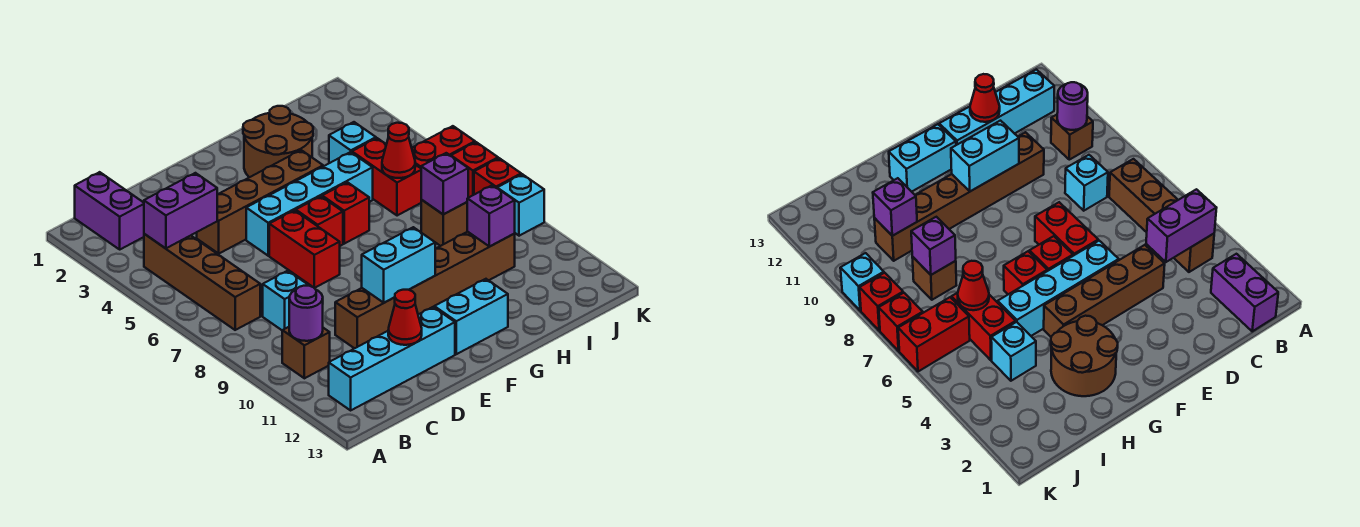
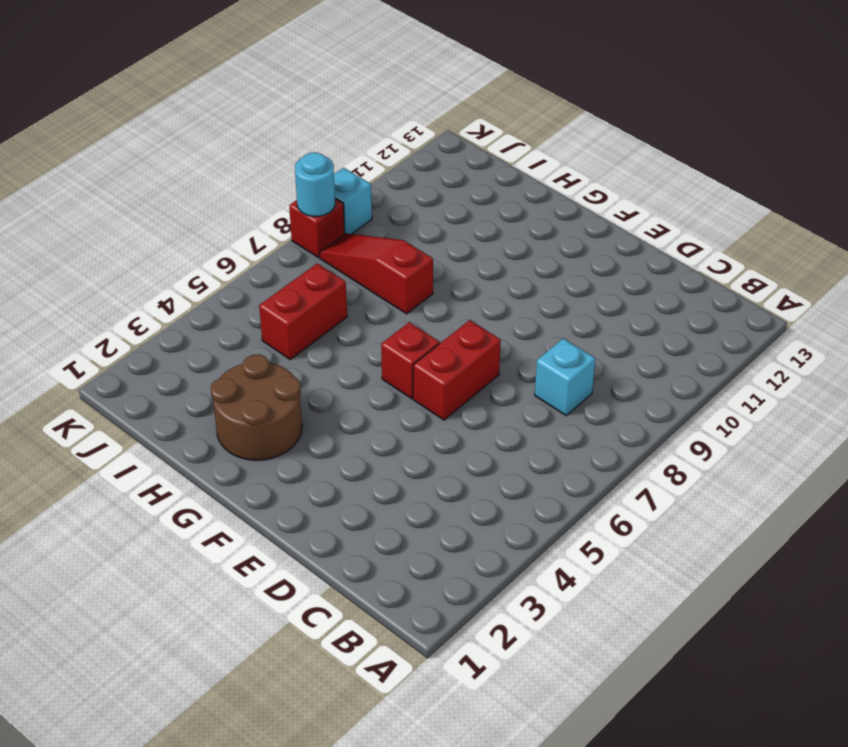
red 1x3 slope [320,233,433,314] -> brown 1x1 brick [421,200,468,246]
cyan 1x1 round brick [295,153,335,217] -> none
none -> purple 1x2 brick [75,172,144,249]
none -> brown 1x4 brick [144,234,260,330]
none -> brown 1x1 brick [282,327,330,378]

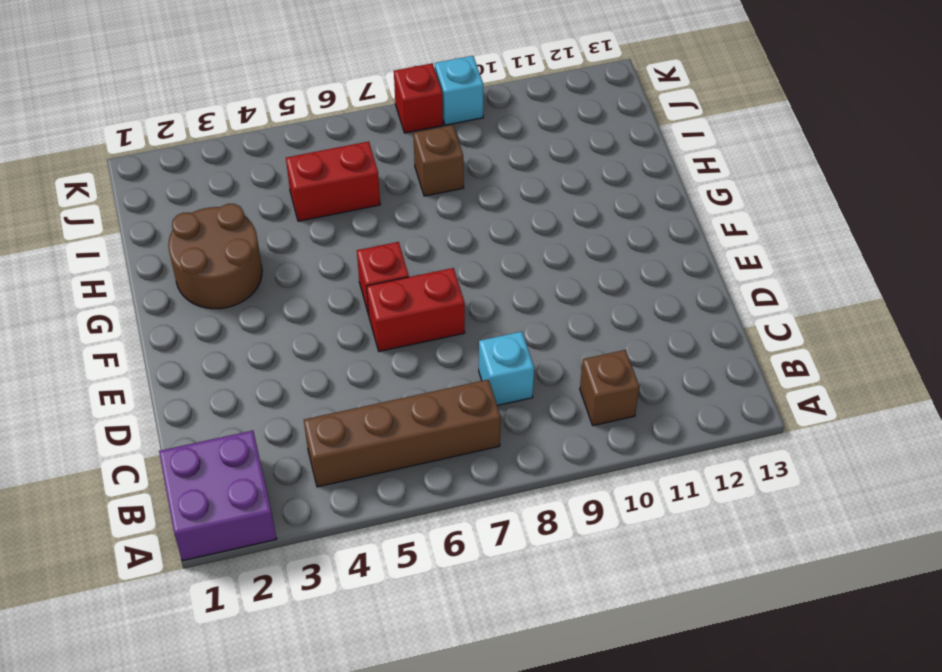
purple 2x2 brick [159,431,276,561] -> purple 1x2 brick [75,172,144,249]
none -> cyan 1x4 brick [329,307,455,410]
none -> brown 1x4 brick [197,150,323,254]
none -> brown 1x6 brick [335,232,515,348]

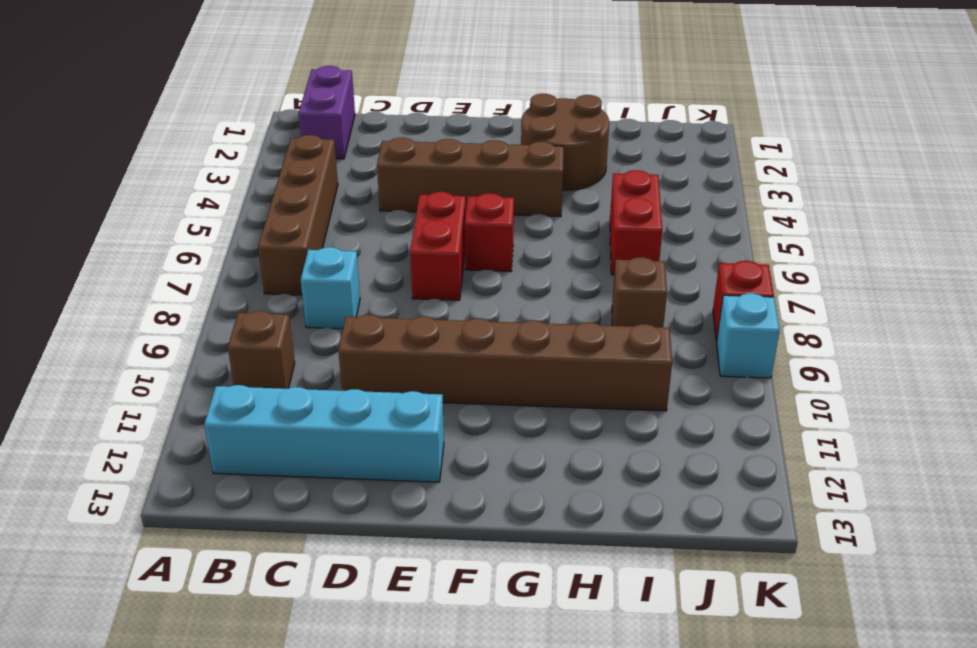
none -> cyan 1x4 brick [246,152,373,256]
none -> cyan 1x2 brick [434,279,508,354]
none -> red 1x1 brick [322,182,369,244]

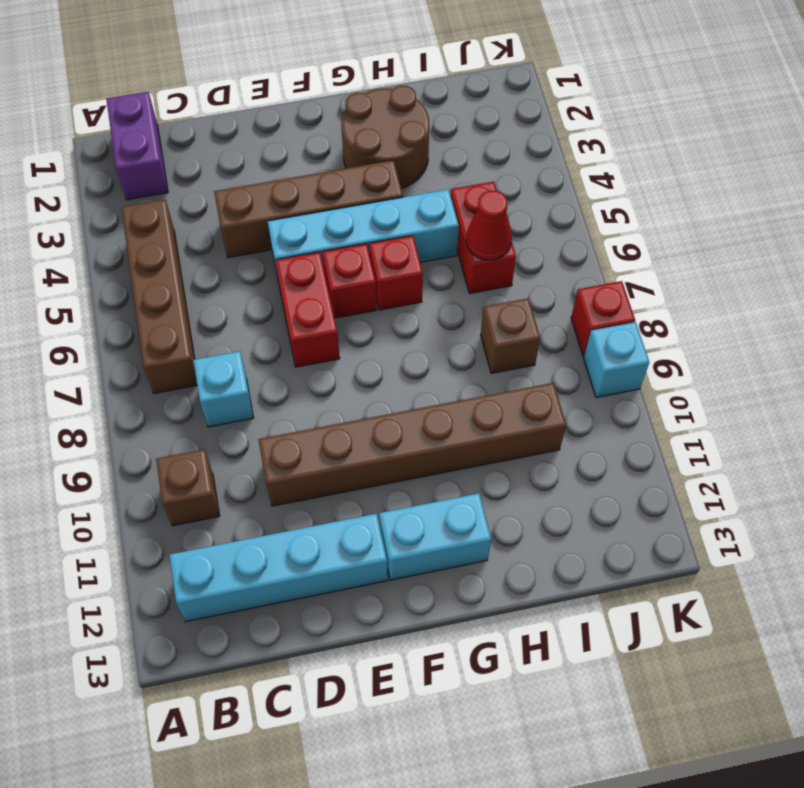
none -> cyan 1x1 brick [329,122,376,163]
none -> red 1x2 brick [412,126,475,168]
none -> red 1x1 brick [451,142,498,198]

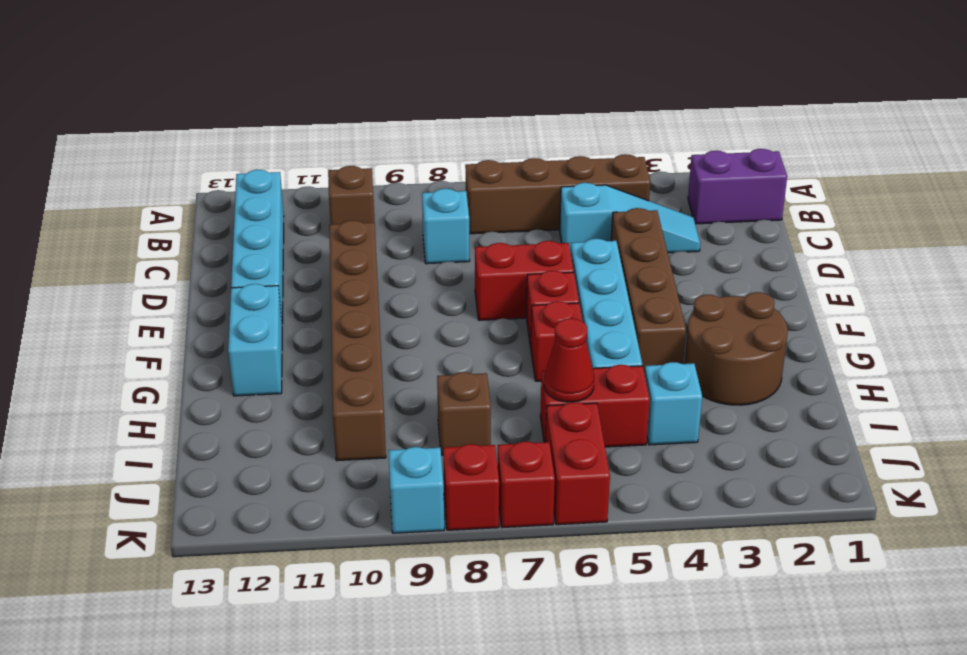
cyan 1x3 slope [560,183,700,253] -> none
none -> purple 1x2 brick [144,173,217,248]
none -> purple 1x1 round brick [289,286,323,341]
none -> red 1x1 cone [388,290,422,345]

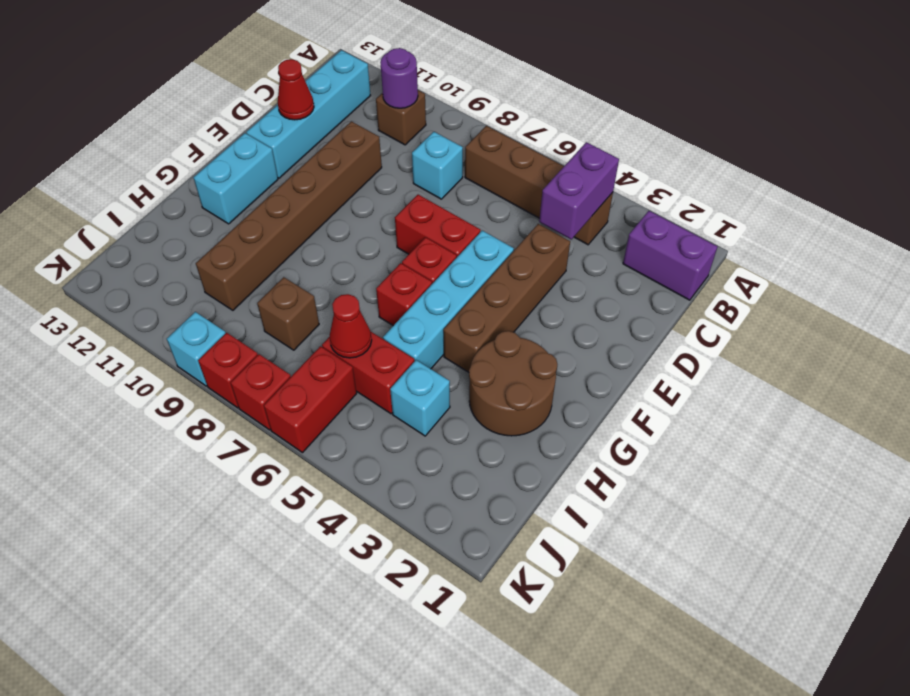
none -> cyan 1x2 brick [362,227,435,303]
none -> purple 1x1 brick [421,153,468,214]
none -> purple 1x1 brick [467,185,515,247]

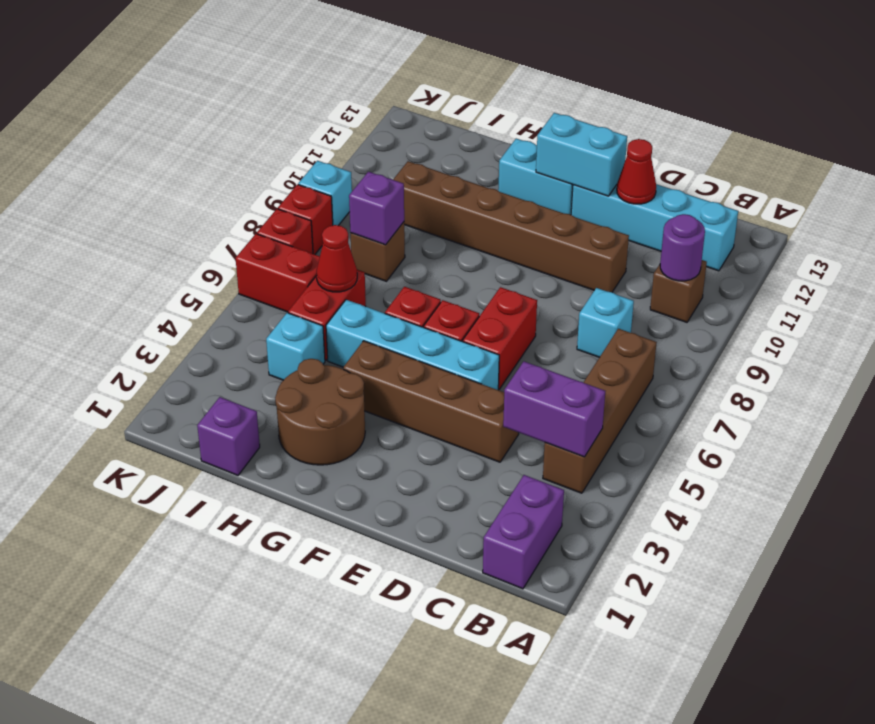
cyan 1x2 brick [536,113,627,196] -> cyan 1x2 brick moved to [362,227,435,303]
purple 1x1 brick [197,397,260,475] -> purple 1x1 brick moved to [467,185,515,247]

